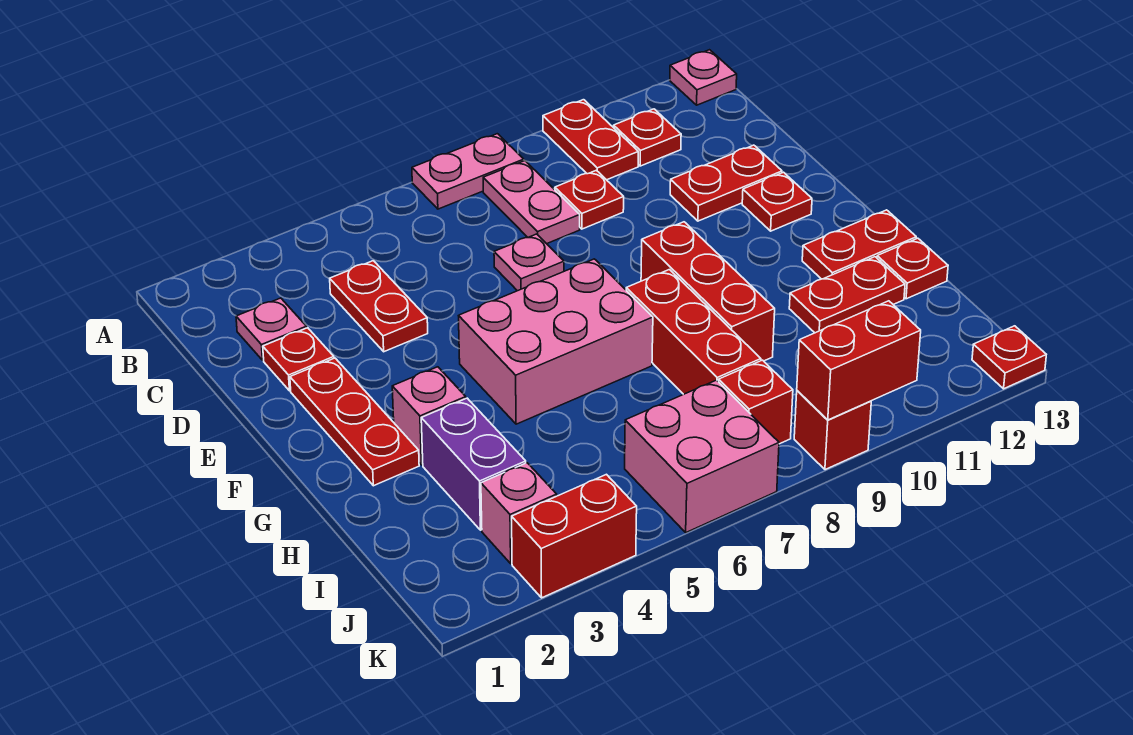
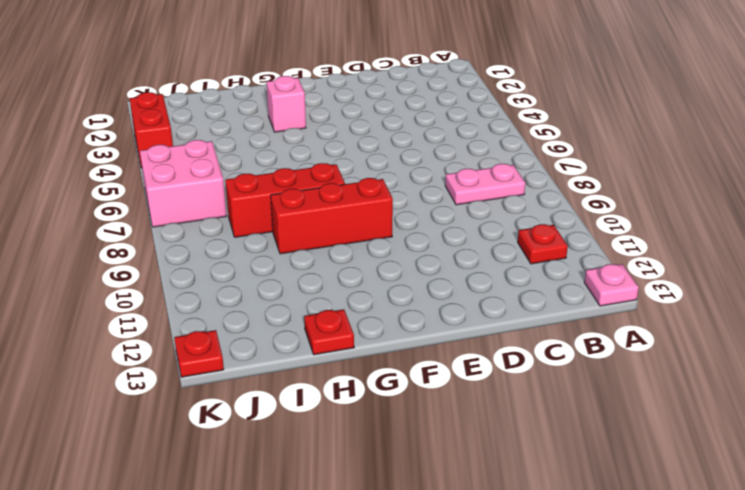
none -> pink 1x2 plate [412,134,524,209]
none -> red 1x2 plate [543,100,638,180]
none -> pink 1x1 plate [236,298,307,360]

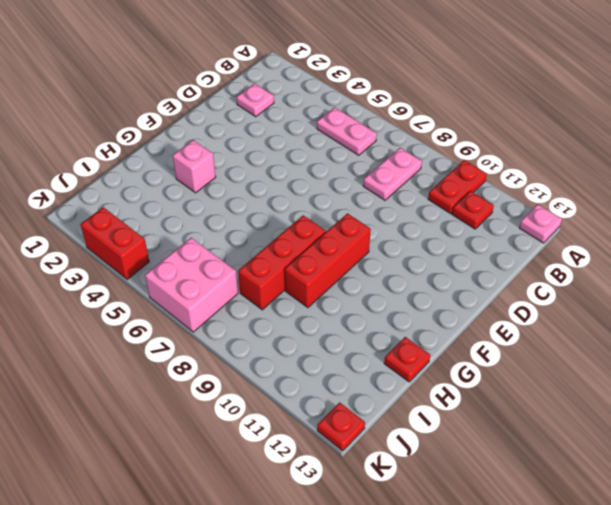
pink 1x2 plate [317,107,377,155] -> pink 1x2 plate moved to [412,134,524,209]
none -> red 1x2 plate [330,261,428,352]
none -> red 1x1 plate [555,170,624,229]
none -> red 1x1 plate [263,328,334,391]

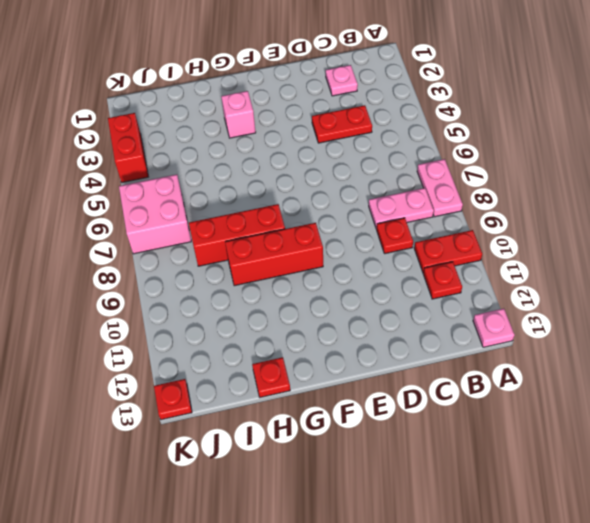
none -> red 1x1 plate [263,328,334,391]
none -> pink 1x1 plate [494,234,564,291]
none -> red 1x2 plate [670,145,782,221]

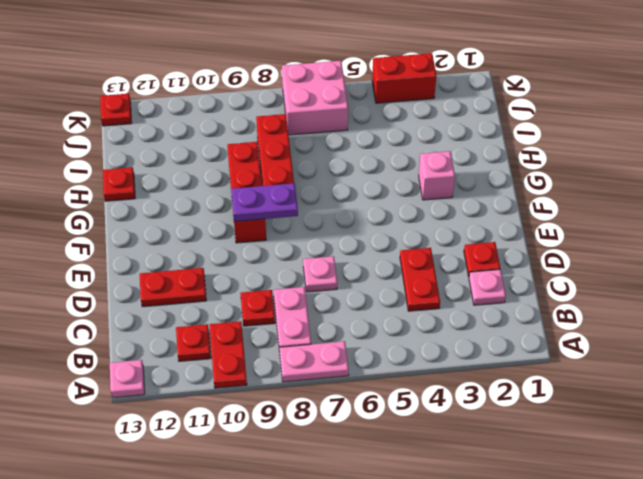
purple 1x2 plate [231,183,298,222] -> none
none -> red 1x3 plate [290,358,419,486]
none -> red 1x1 plate [742,172,812,231]
none -> pink 2x3 brick [459,259,653,424]

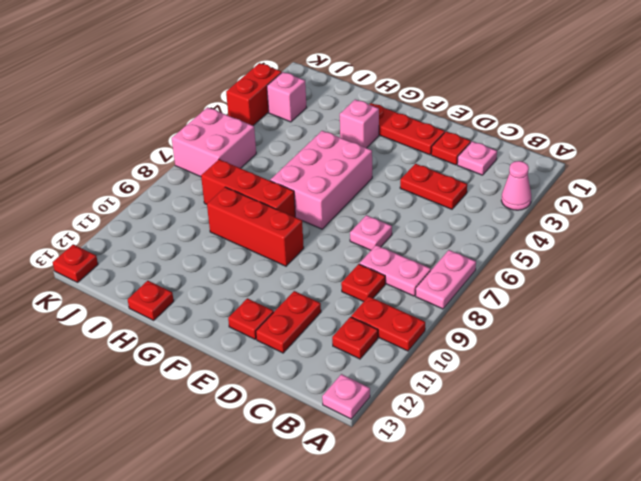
pink 1x1 cone [501,161,531,210] -> none
none -> red 1x2 plate [802,210,916,279]
none -> purple 1x2 brick [421,398,526,530]
none -> red 1x2 plate [789,257,905,333]

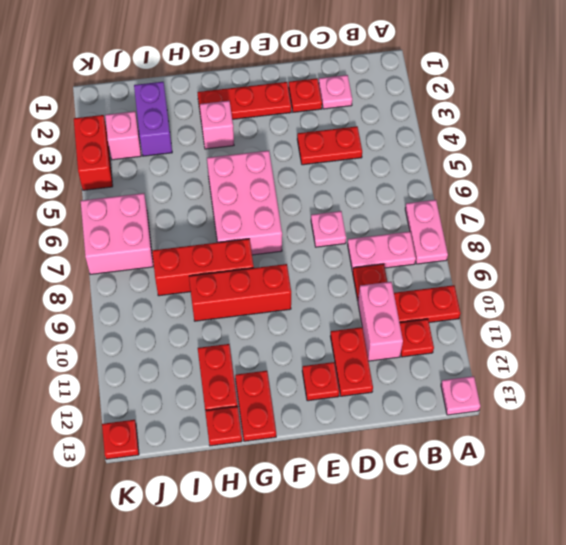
pink 1x2 brick [358,282,403,361] -> none
purple 1x2 brick [134,82,172,156] -> purple 1x2 brick turned to [421,398,526,530]
none -> red 1x1 brick [719,360,793,444]
none -> red 1x1 brick [794,391,871,470]
none -> red 1x2 brick [797,301,921,420]

